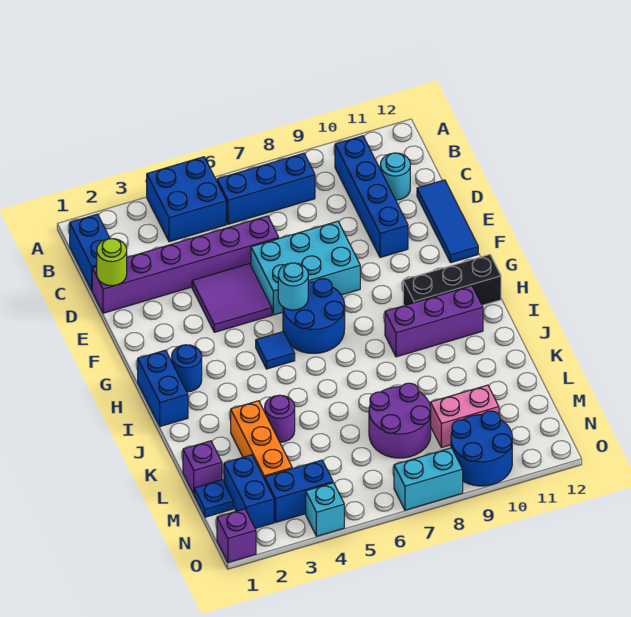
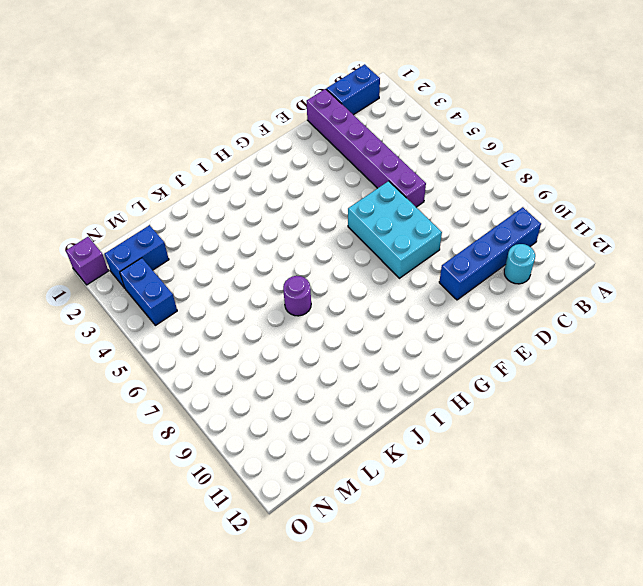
purple 1x1 round brick [283,276,311,316] -> purple 1x1 round brick moved to [265,395,295,442]
none -> blue 2x2 brick [147,157,226,242]
none -> blue 1x3 brick [217,153,315,224]
none -> blue 1x3 tile [417,180,478,263]

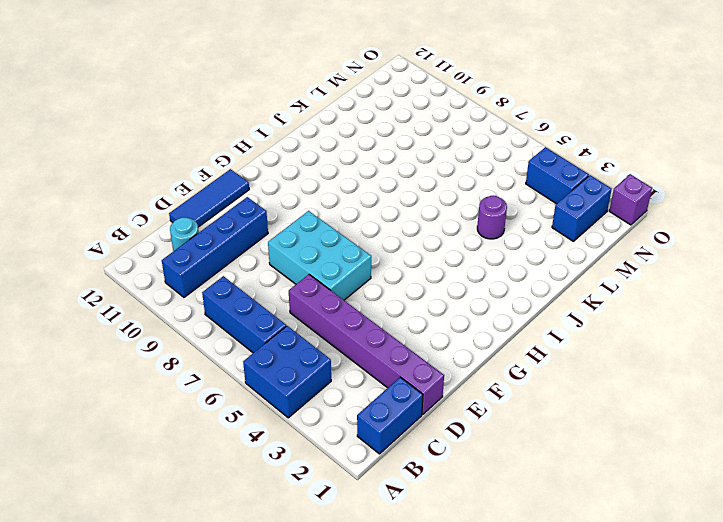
none -> purple 2x2 tile [192,264,272,332]
none -> blue 2x2 round brick [283,279,345,353]
none -> blue 1x2 brick [138,350,188,426]

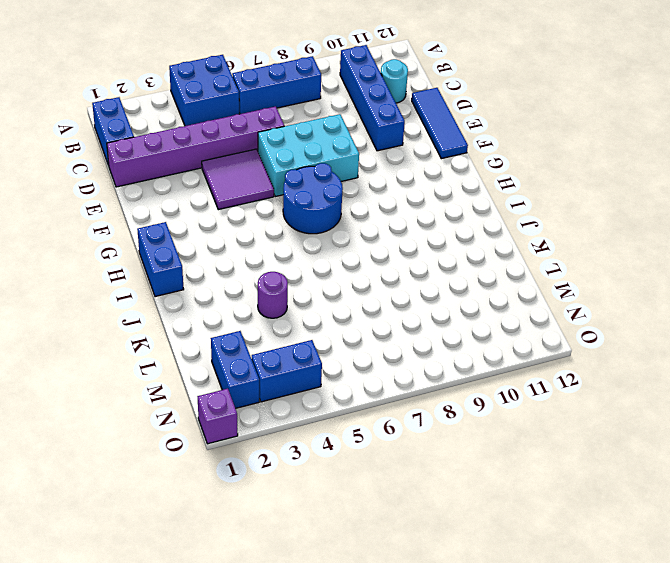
none -> blue 1x1 round brick [172,345,202,392]
none -> blue 1x1 tile [256,332,295,369]
none -> black 1x3 brick [403,255,501,306]

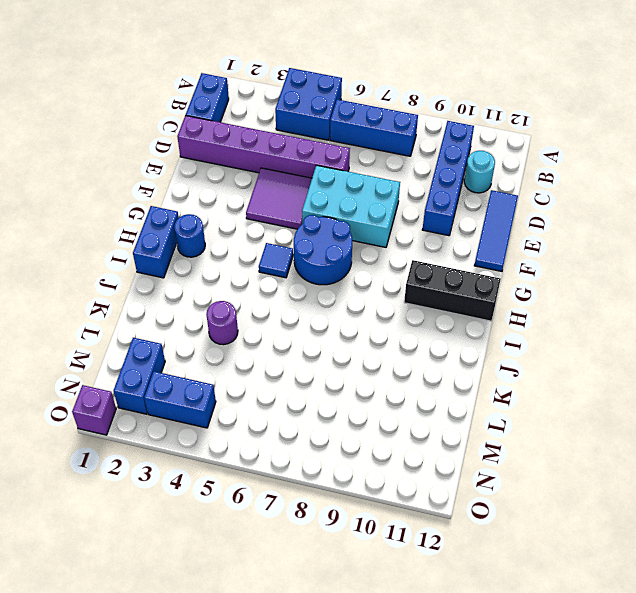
none -> purple 1x3 brick [385,286,483,357]
none -> orange 1x3 brick [231,401,292,479]
none -> purple 1x1 brick [183,441,222,494]

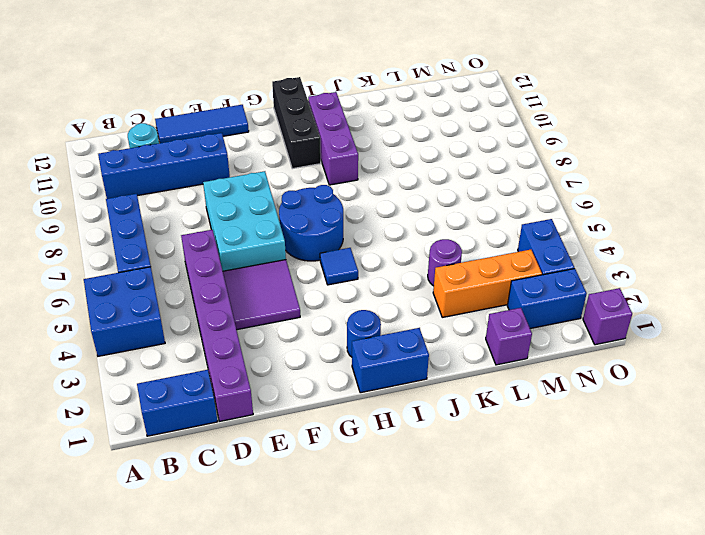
none -> purple 2x2 round brick [369,383,431,458]
none -> blue 1x1 plate [194,480,233,517]
none -> pink 1x2 brick [430,385,499,447]

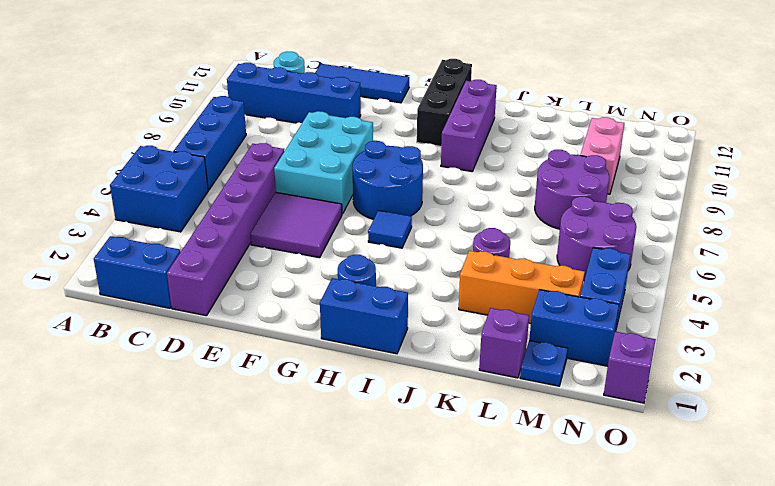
purple 2x2 round brick [557,197,636,280] -> none
none -> blue 2x2 round brick [451,411,512,486]
none -> cyan 1x1 brick [306,483,344,536]
none -> cyan 1x2 brick [394,448,463,510]

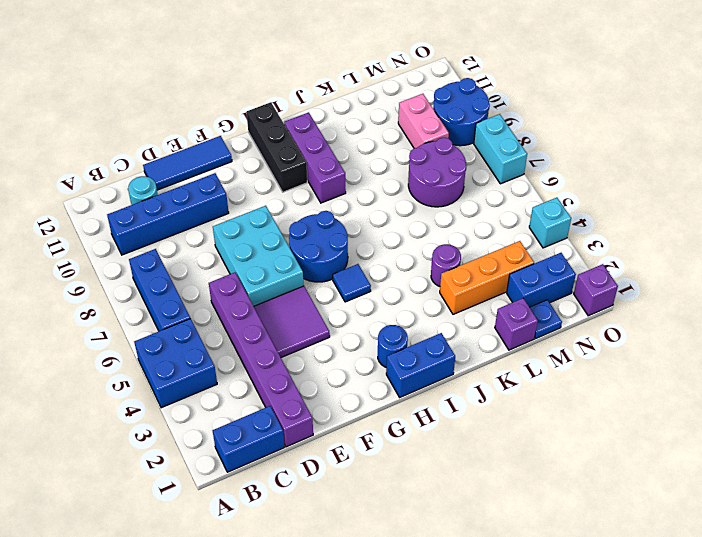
none -> blue 1x2 brick [265,460,333,522]
none -> lime 1x1 round brick [97,239,127,286]
none -> cyan 1x1 round brick [278,263,308,310]

